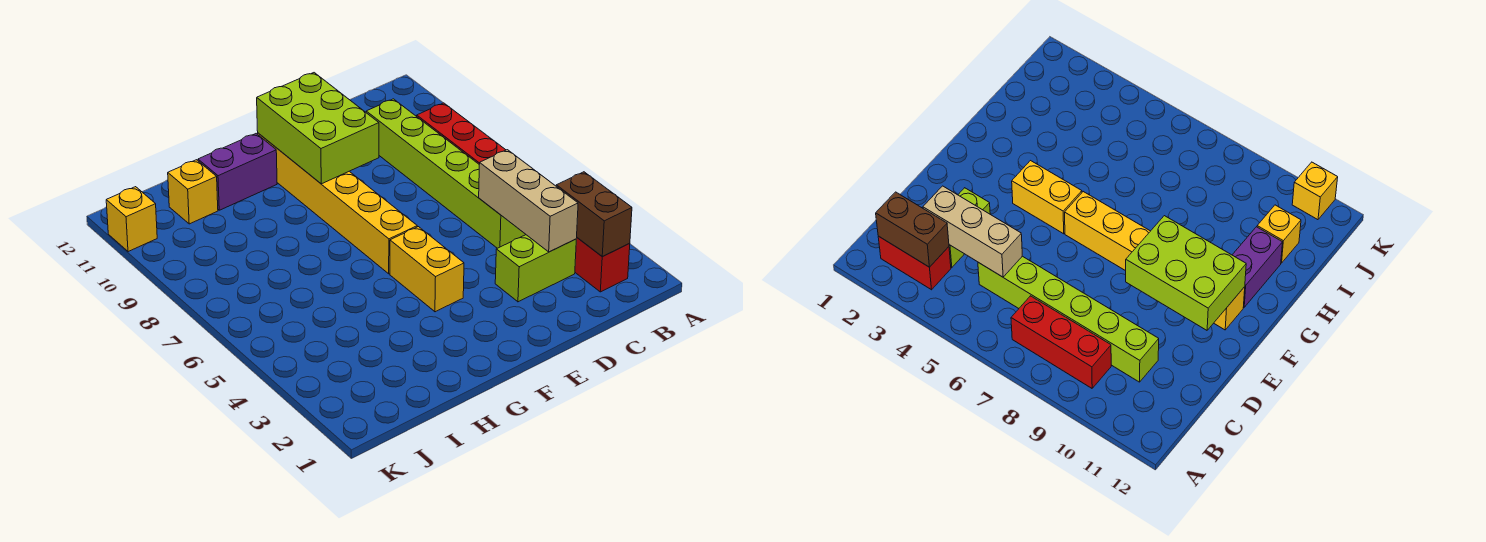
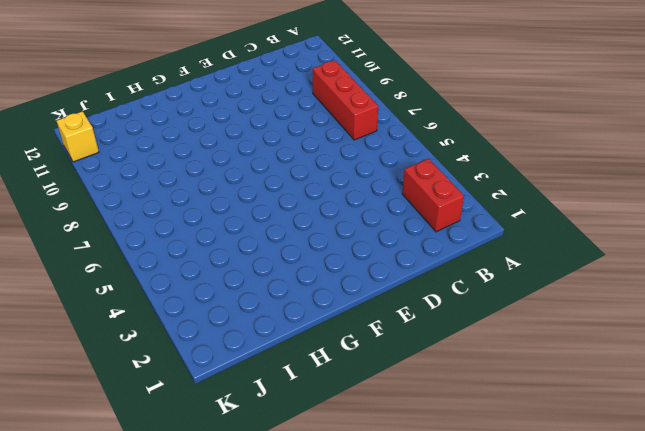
none -> lime 1x2 brick [495,235,576,302]
none -> lime 1x6 brick [366,99,526,248]
none -> yellow 1x2 brick [390,227,464,312]

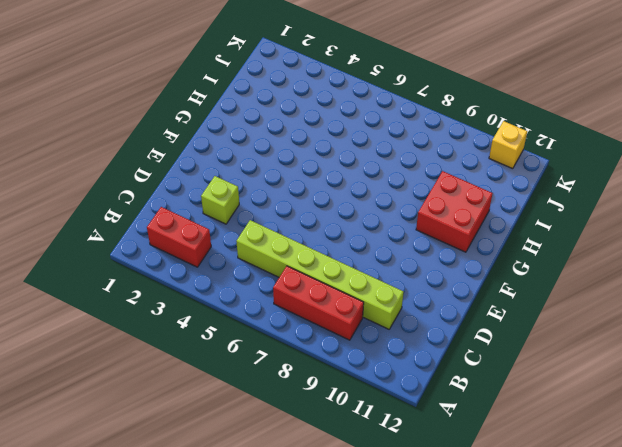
lime 1x1 brick [201,176,239,224] -> lime 1x2 brick [495,235,576,302]
red 2x2 brick [416,171,493,252] -> purple 1x2 brick [198,134,277,210]
none -> yellow 1x2 brick [390,227,464,312]
none -> yellow 1x6 brick [258,133,417,274]
none -> yellow 1x1 brick [168,160,218,224]

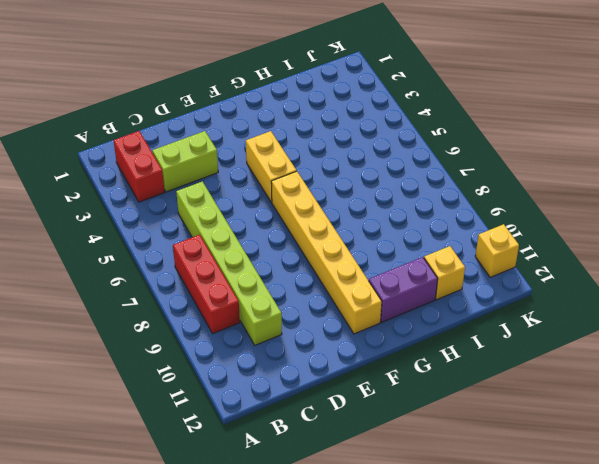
none -> brown 1x2 brick [556,172,632,257]
none -> tan 1x3 brick [479,150,578,252]
none -> lime 2x3 brick [257,73,379,184]

